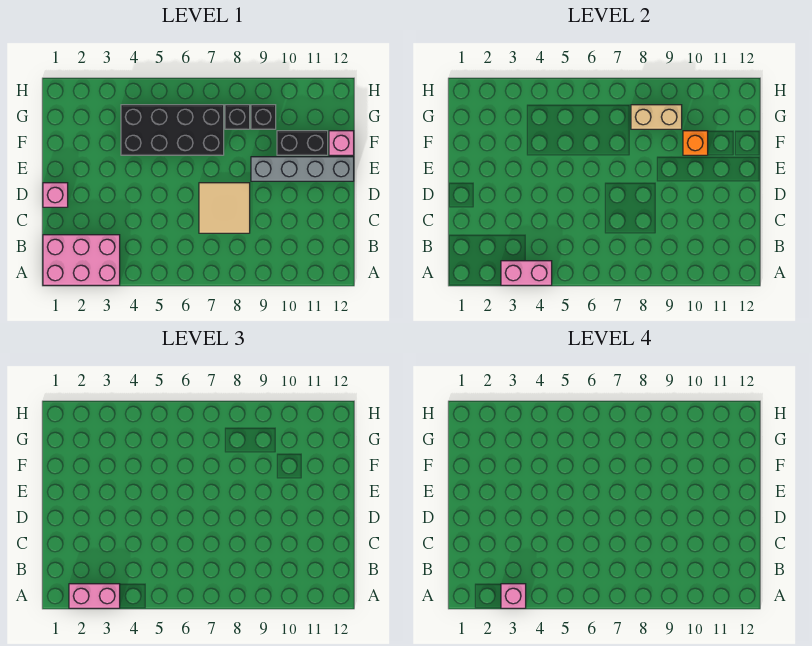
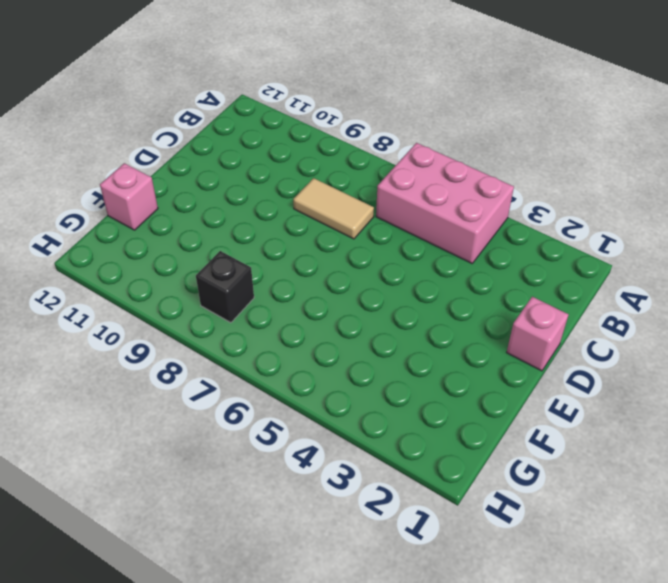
pink 2x3 brick [376,143,514,263] -> pink 2x3 brick moved to [43,235,120,285]
tan 1x2 tile [293,178,374,239] -> tan 2x2 tile [199,183,250,233]
none -> grey 1x4 brick [251,157,354,181]
none -> black 2x4 brick [121,105,224,155]
none -> black 1x2 brick [277,131,328,155]

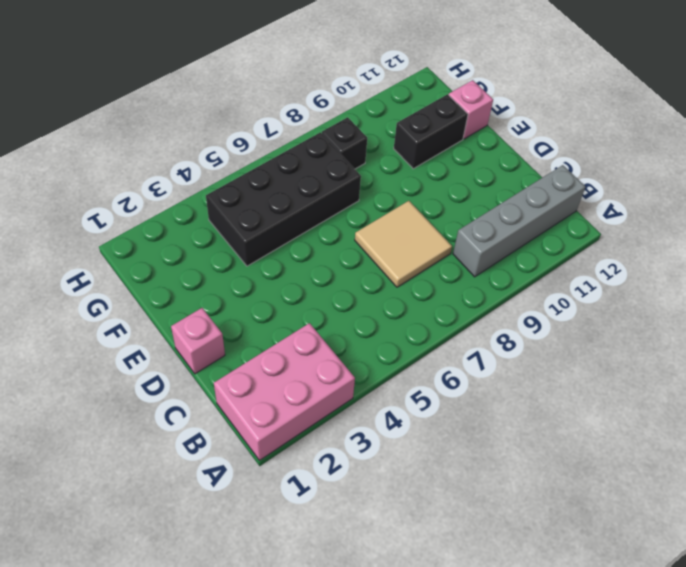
grey 1x4 brick [453,165,586,277] -> grey 1x4 brick moved to [251,157,354,181]
none -> black 1x1 brick [251,105,276,129]
none -> pink 1x2 brick [501,261,552,285]
none -> orange 1x1 brick [683,131,708,155]

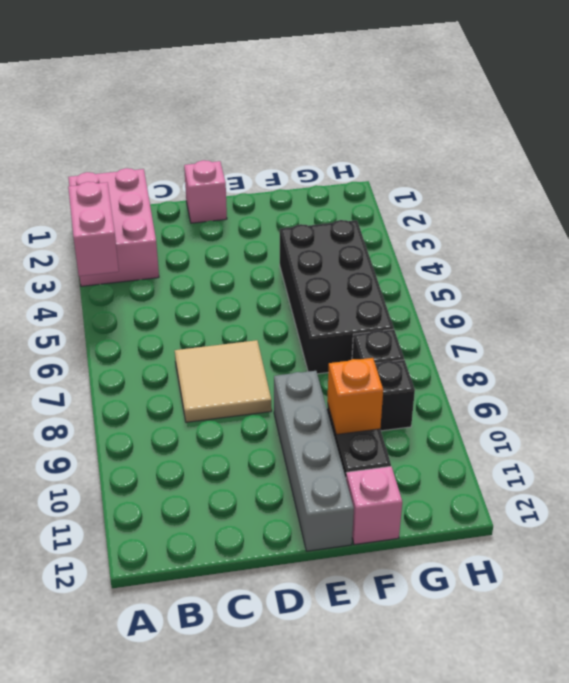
none -> tan 1x2 brick [631,105,682,129]
none -> pink 1x2 brick [69,584,120,608]
none -> pink 1x1 brick [501,584,526,608]

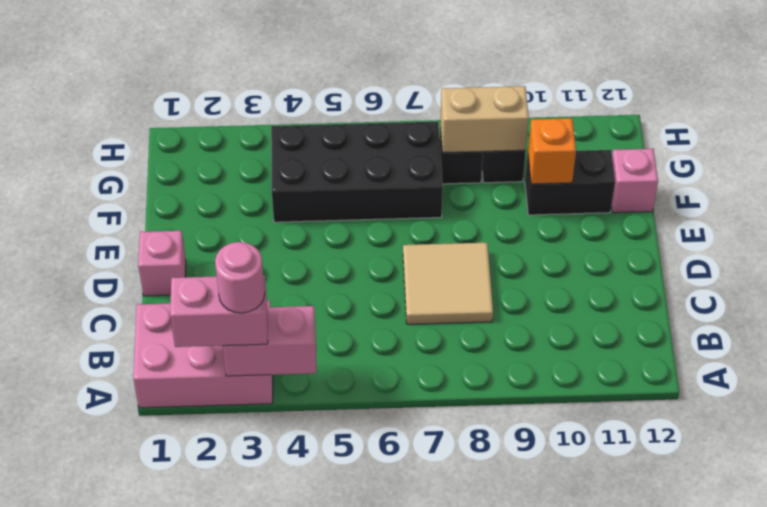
pink 1x1 round brick [215,242,265,313] -> pink 1x1 brick [501,584,526,608]
none -> grey 1x4 brick [251,157,354,181]

